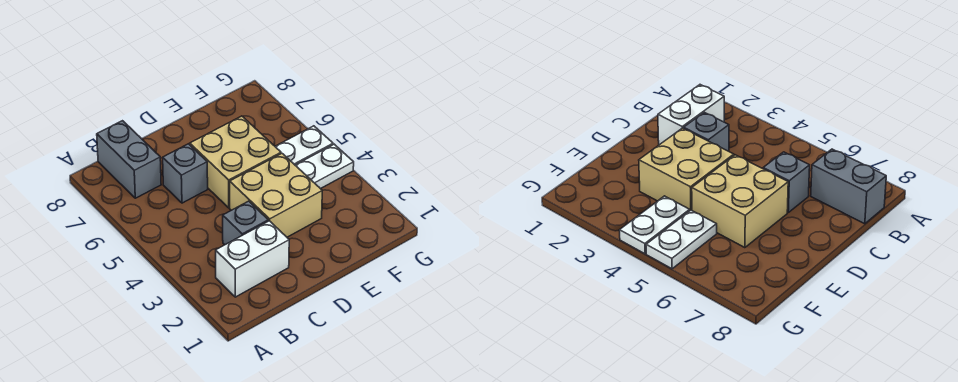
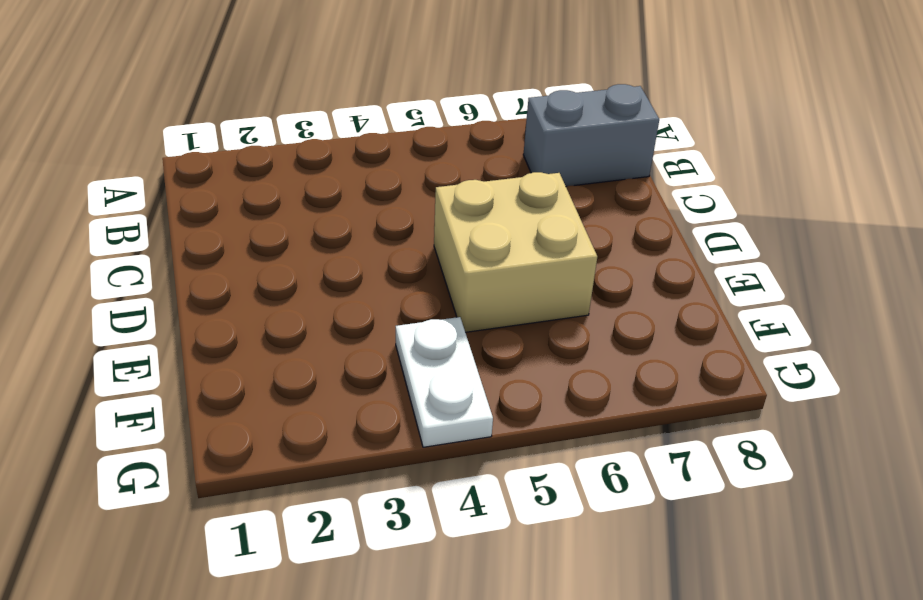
none -> white 1x2 brick [216,221,289,297]
none -> grey 1x1 brick [223,201,268,245]

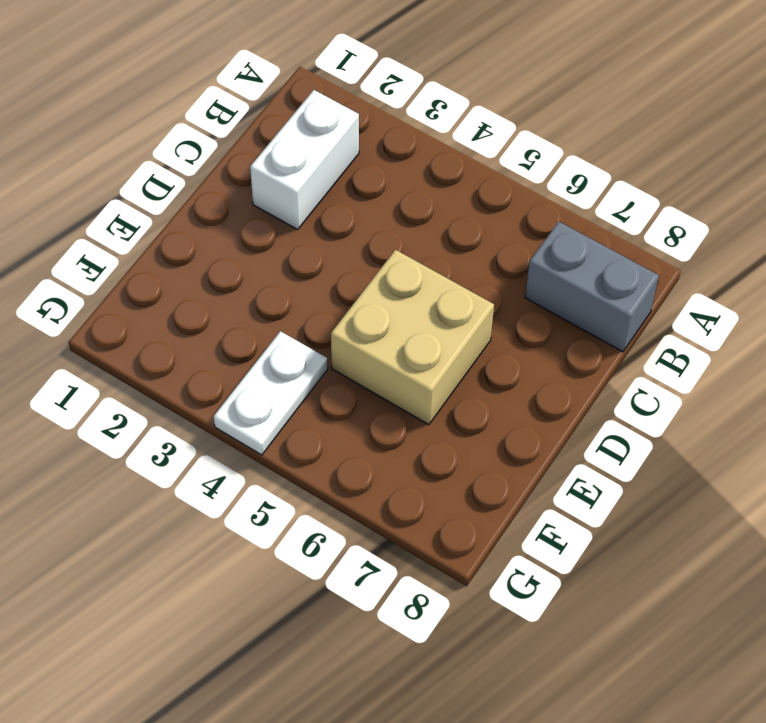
none -> grey 1x1 brick [223,201,268,245]
none -> grey 1x1 brick [163,144,208,203]

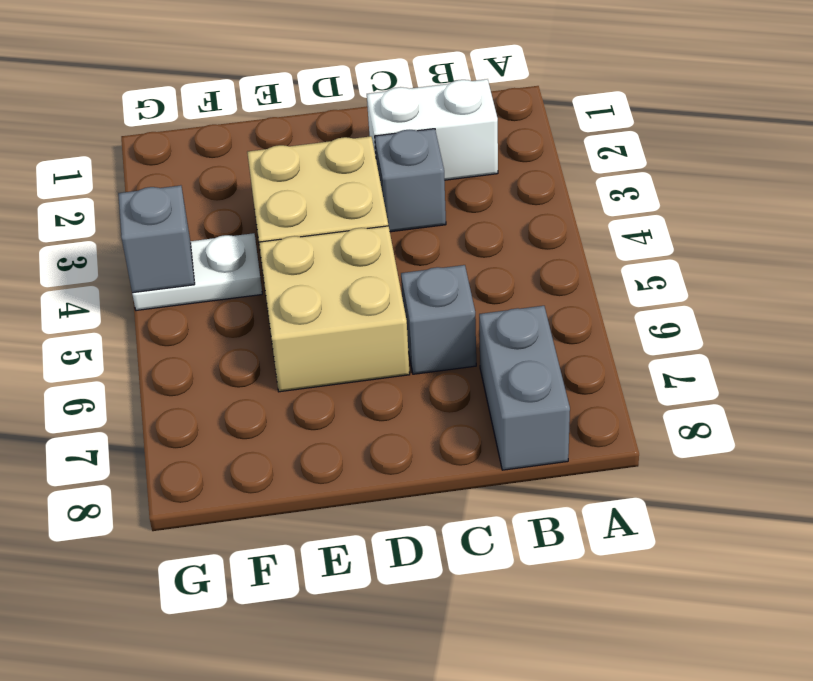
grey 1x1 brick [118,185,195,293] -> none
none -> white 1x2 plate [275,126,333,165]

